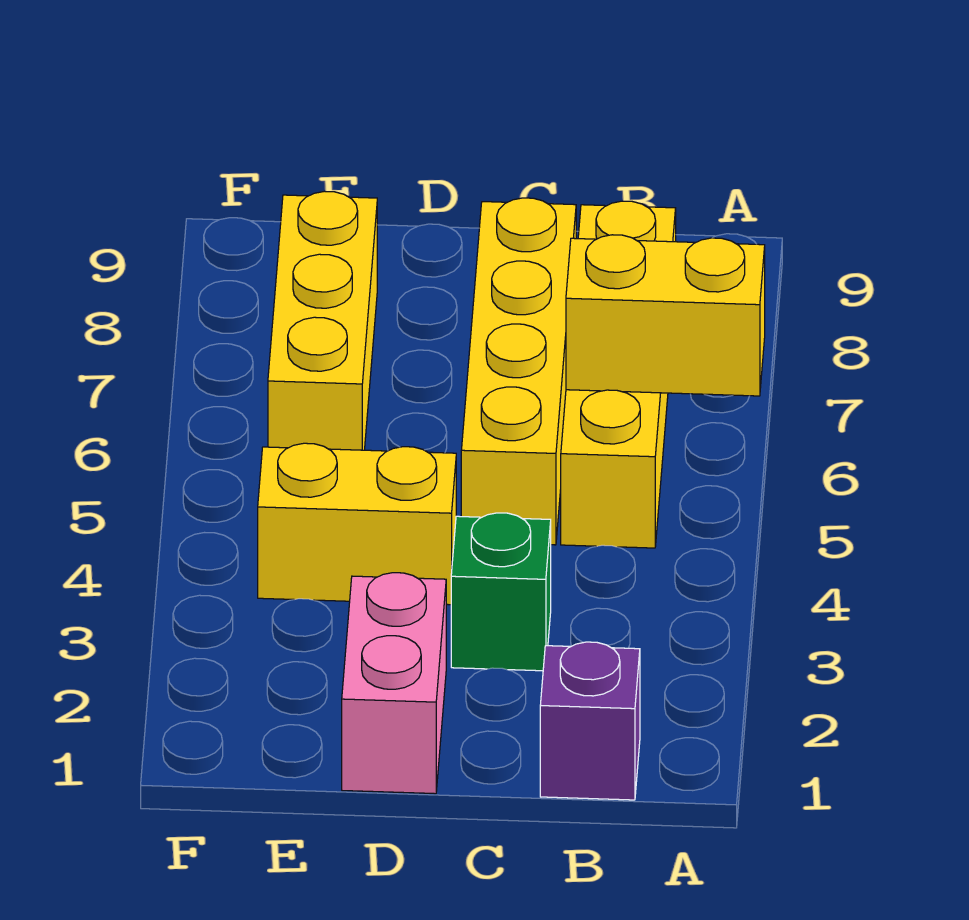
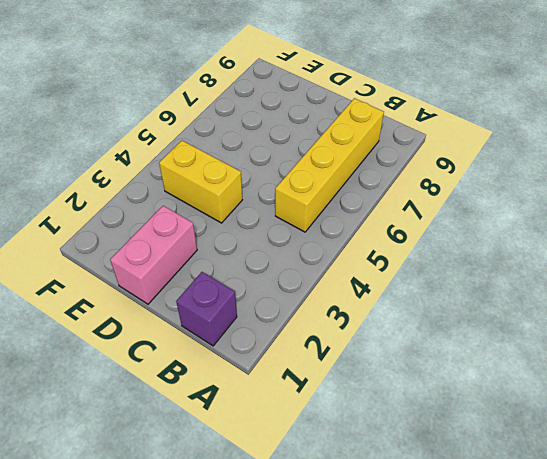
none -> green 1x1 brick [451,513,551,671]
none -> yellow 1x4 brick [461,198,576,545]

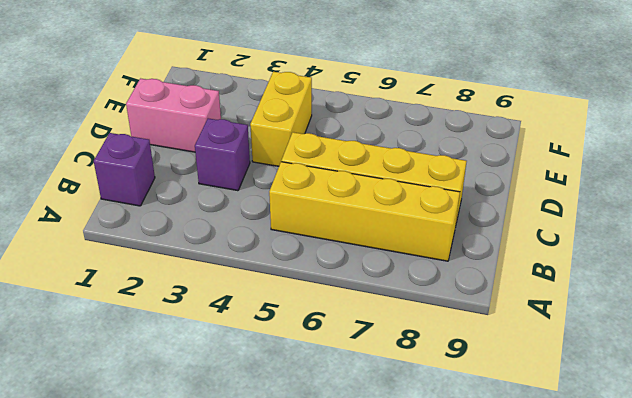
purple 1x1 brick [195,118,250,191] -> green 1x1 brick [451,513,551,671]
none -> yellow 1x3 brick [268,191,377,450]
none -> yellow 1x2 brick [566,235,765,396]

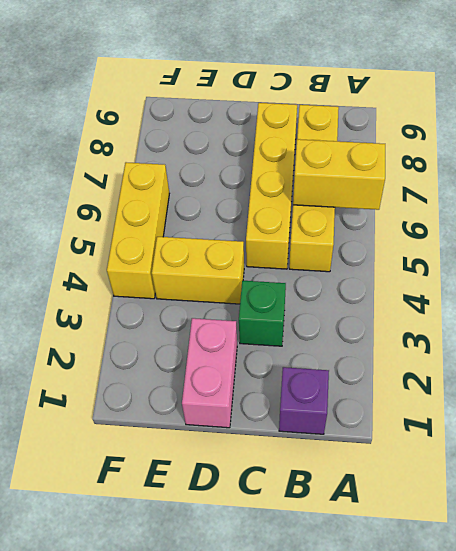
yellow 1x3 brick [107,162,169,299] -> yellow 1x3 brick moved to [268,191,377,450]

